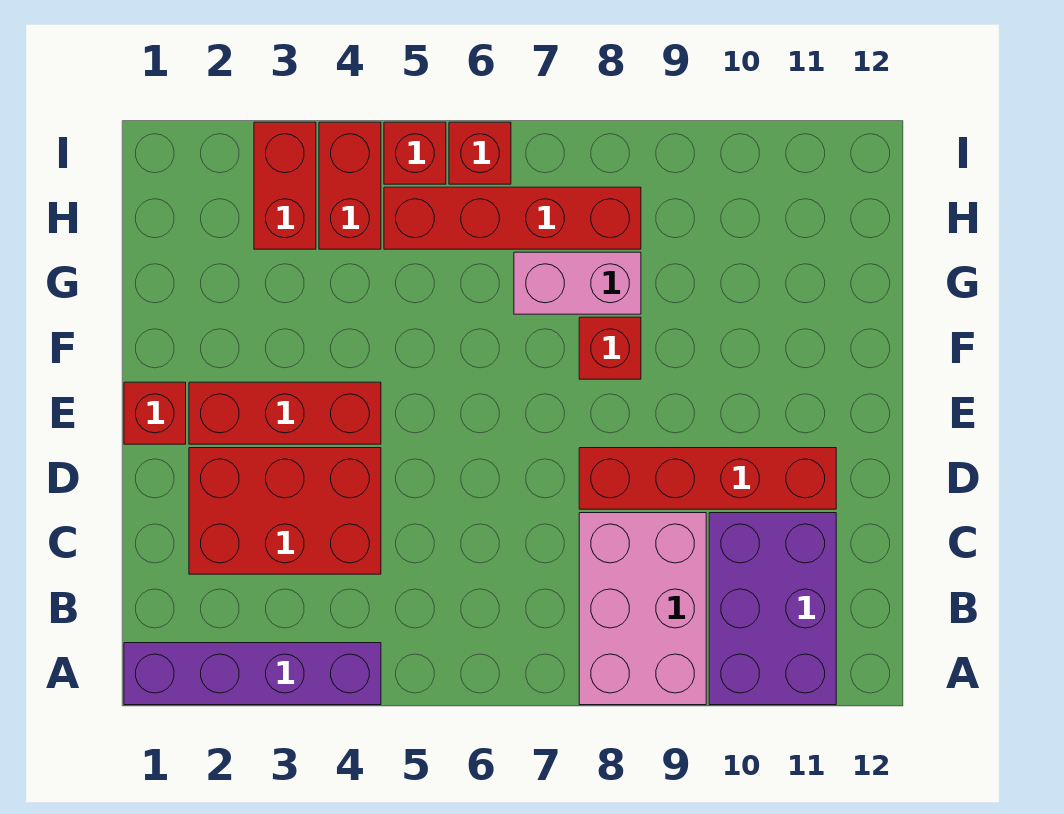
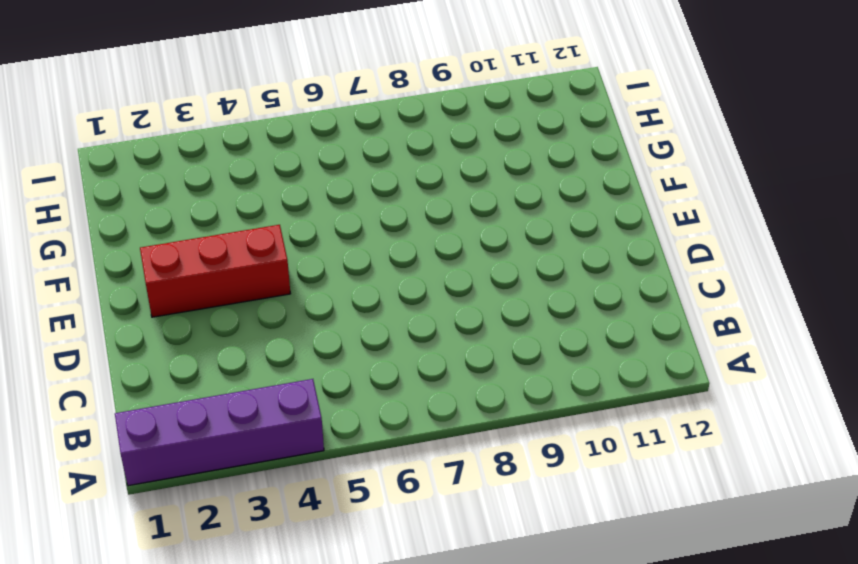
none -> pink 2x3 brick [579,513,706,705]
none -> purple 2x3 brick [709,513,836,705]
none -> red 2x3 brick [189,448,381,574]

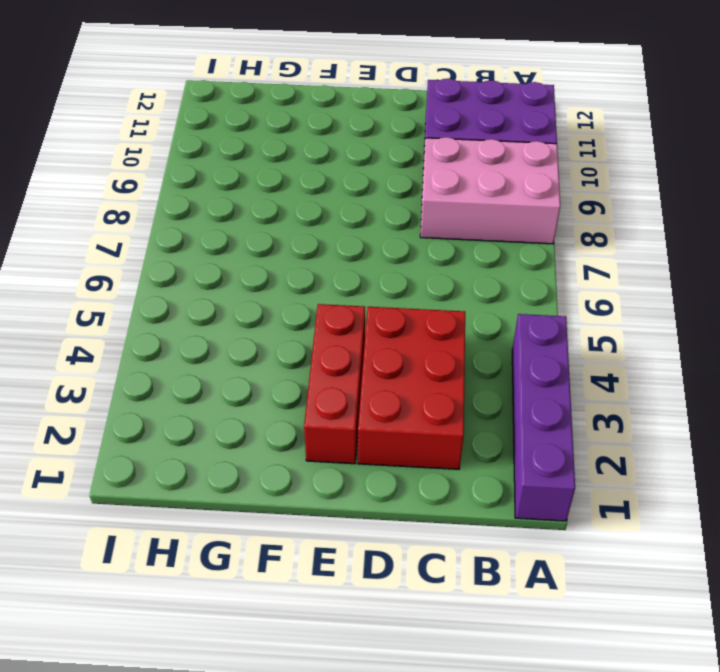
none -> red 1x4 brick [579,448,836,509]
none -> red 1x1 brick [124,382,186,444]
none -> red 1x1 brick [579,317,641,379]

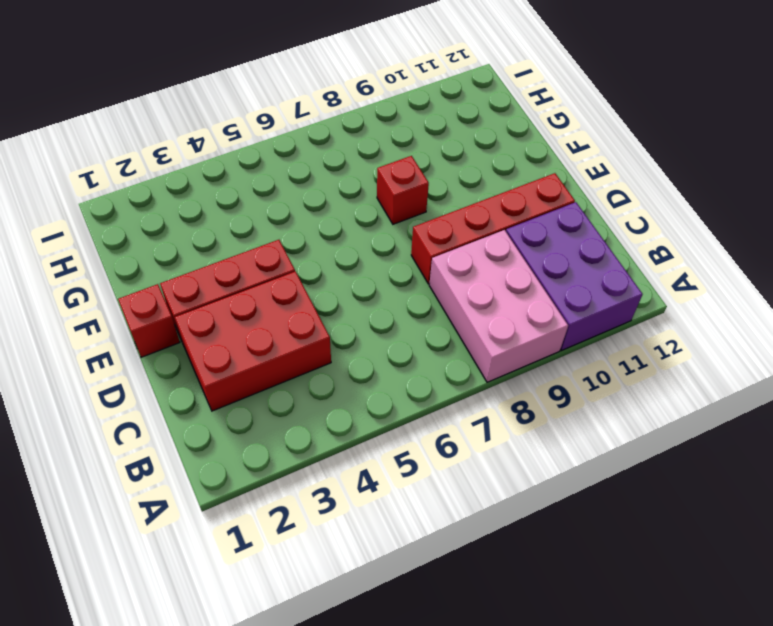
none -> purple 1x4 brick [124,643,381,705]
none -> pink 1x2 brick [514,252,641,314]
none -> red 1x2 brick [254,122,316,249]

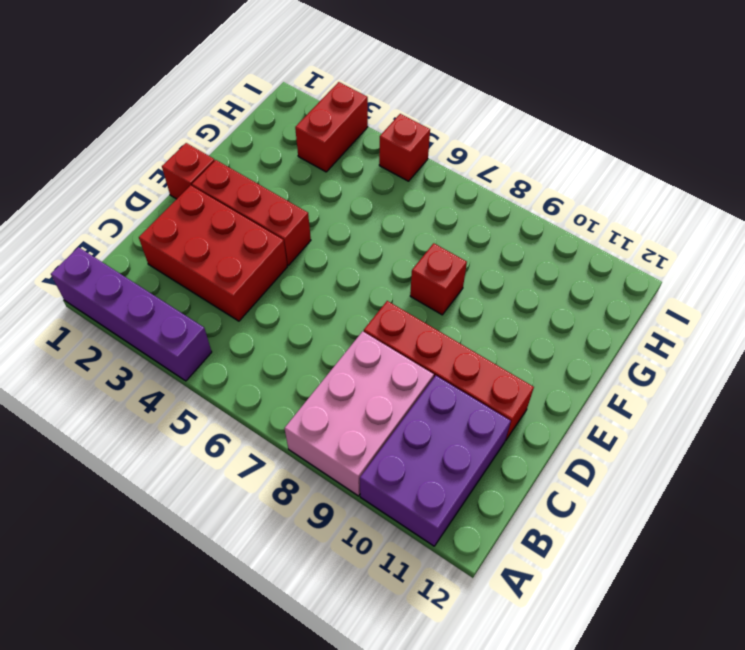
none -> pink 1x2 brick [514,252,641,314]
none -> red 1x2 brick [319,122,381,249]
none -> red 1x4 brick [384,187,641,249]

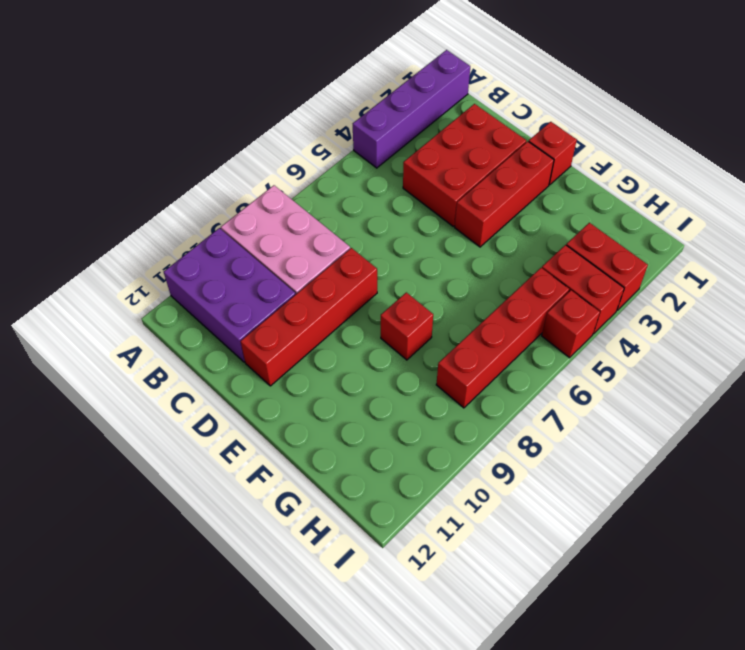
none -> pink 1x2 brick [514,252,641,314]
none -> red 1x1 brick [449,122,511,184]

